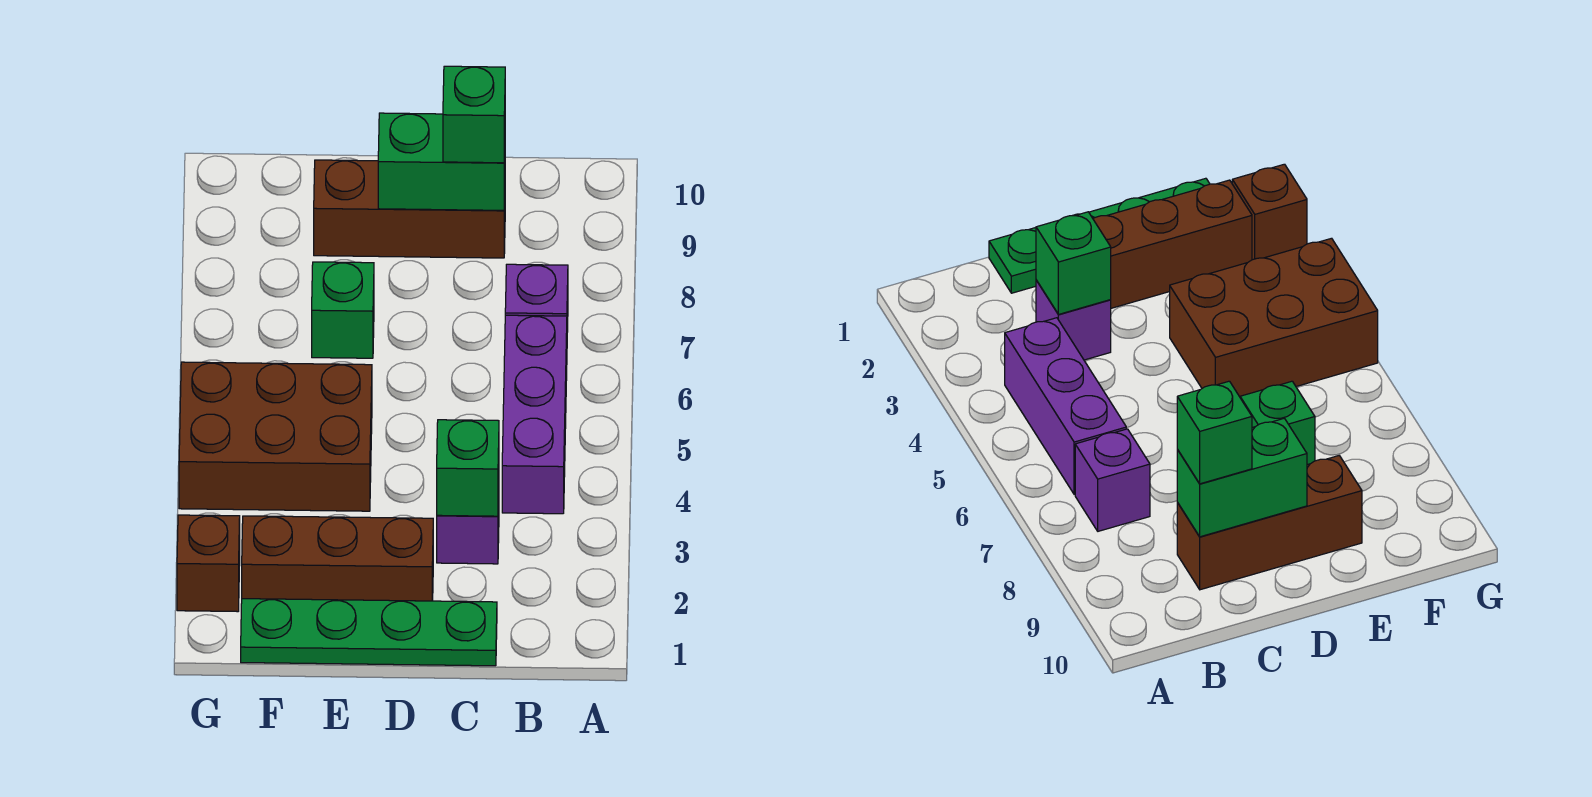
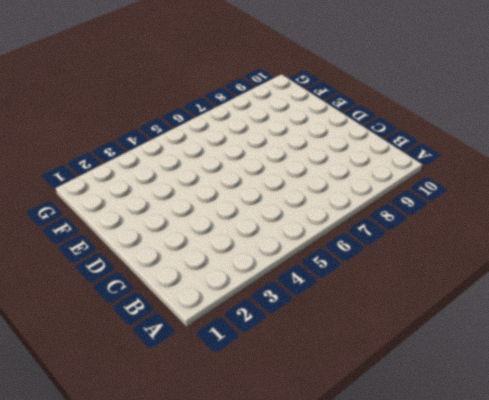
none -> purple 1x3 brick [502,315,567,514]
none -> purple 1x1 brick [505,264,568,332]
none -> green 1x4 plate [241,599,497,666]

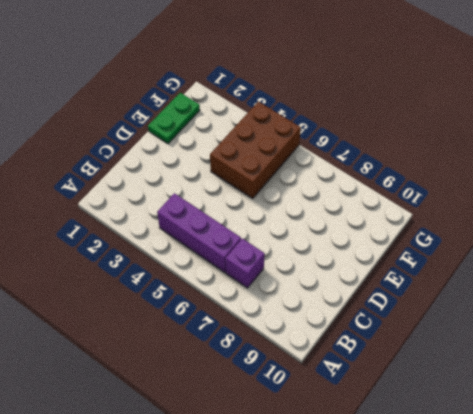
green 1x2 plate [148,93,200,144] -> green 1x4 plate [241,599,497,666]
none -> purple 1x1 brick [437,495,499,564]
none -> brown 1x3 brick [314,160,505,258]
none -> brown 1x3 brick [242,516,433,601]

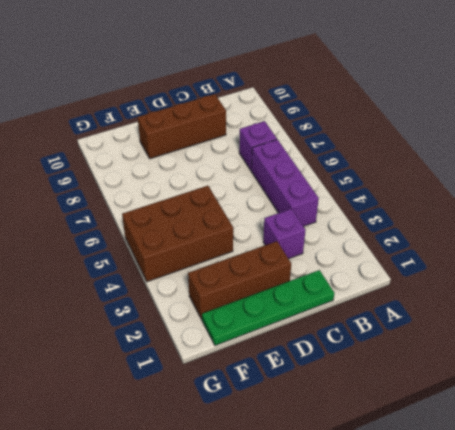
none -> green 1x1 brick [312,262,374,358]
none -> brown 1x1 brick [177,515,240,612]
none -> green 1x1 brick [437,420,499,516]

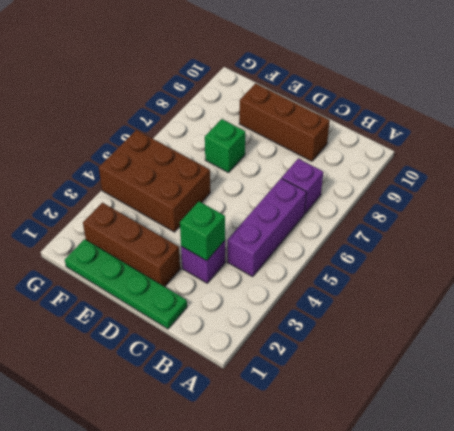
none -> brown 1x1 brick [177,515,240,612]
none -> green 1x2 brick [378,113,505,210]
none -> green 1x1 brick [443,66,505,163]

